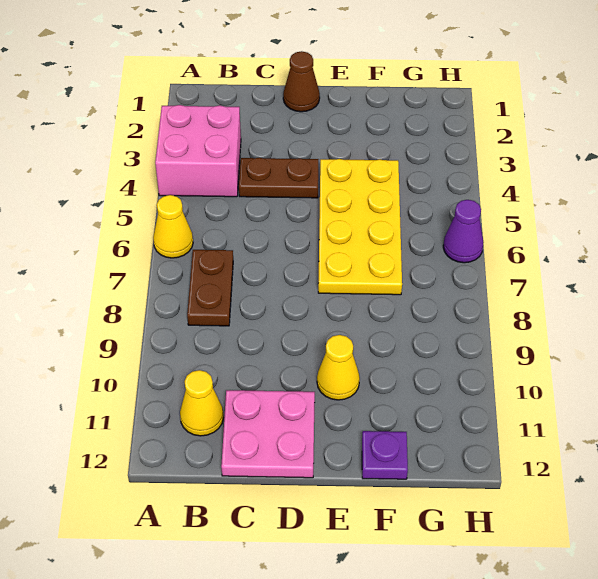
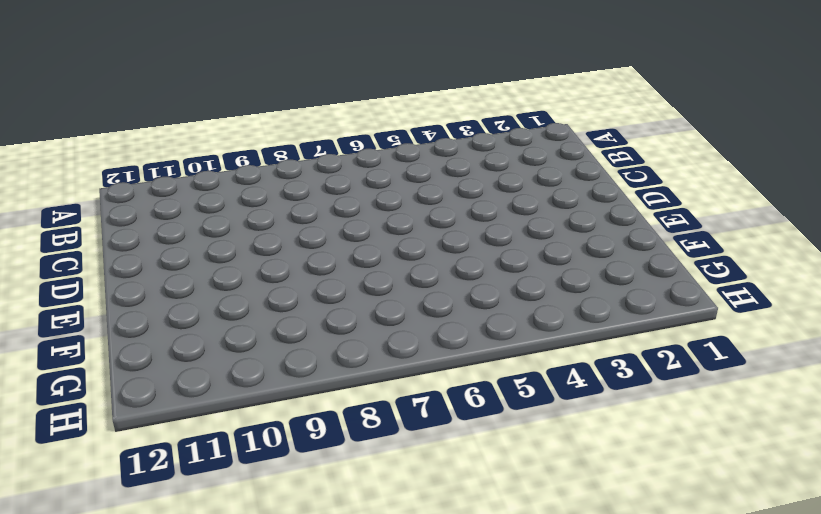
none -> pink 2x2 brick [155,105,241,197]
none -> yellow 1x1 cone [153,195,193,258]

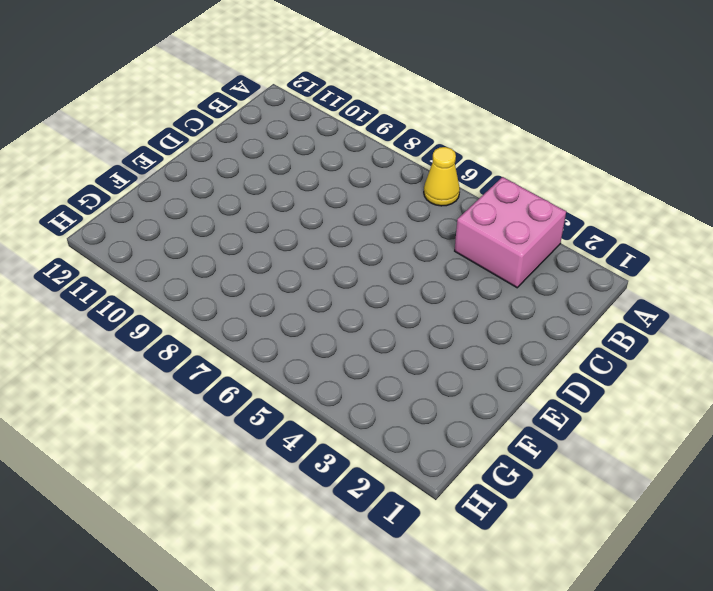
none -> brown 1x2 plate [187,250,233,326]
none -> yellow 1x1 cone [180,370,224,436]

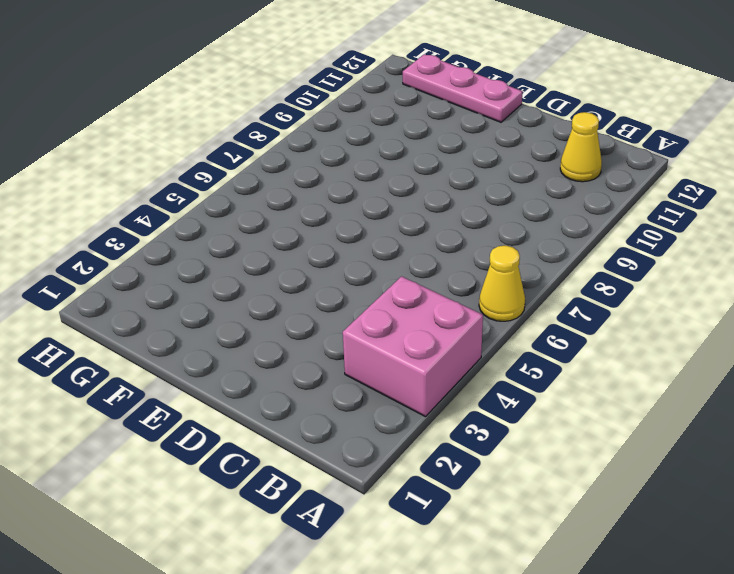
pink 1x3 plate [403,54,523,122] -> purple 1x1 plate [362,431,408,479]
none -> brown 1x2 plate [187,250,233,326]
none -> brown 1x2 plate [239,158,319,198]

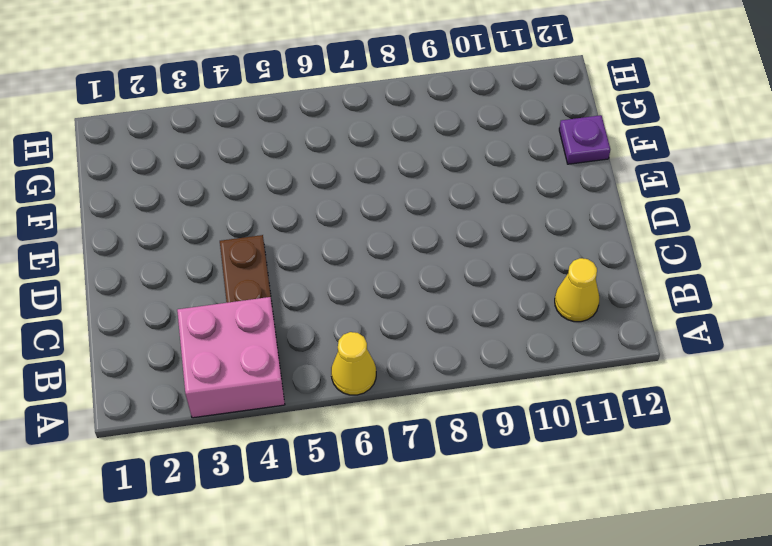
none -> brown 1x2 plate [187,250,233,326]
none -> pink 2x2 plate [221,390,315,478]

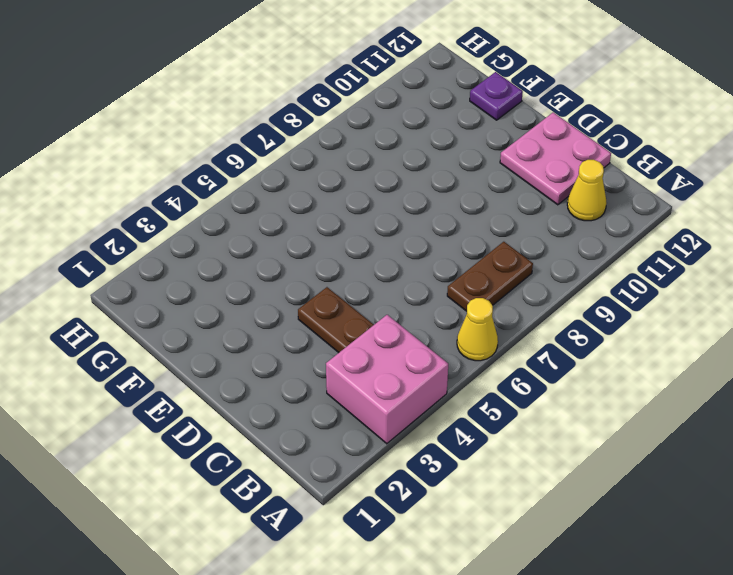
none -> brown 1x1 cone [283,51,320,112]
none -> yellow 2x4 plate [318,159,402,295]

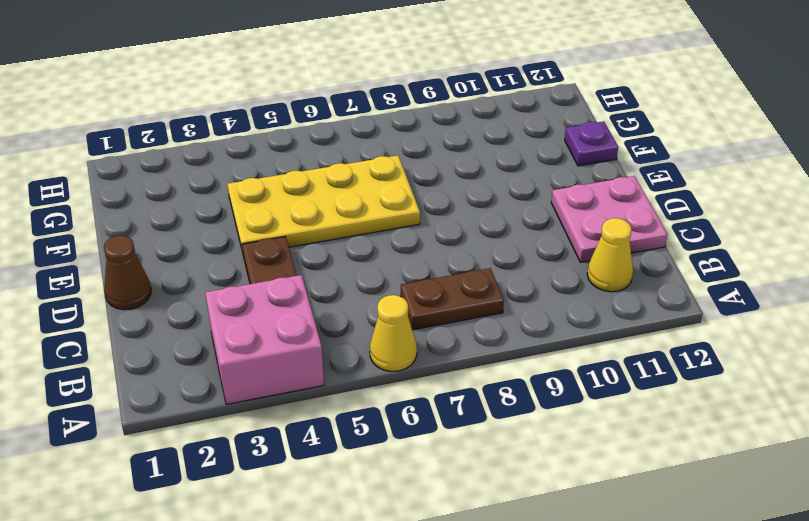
none -> yellow 1x1 cone [317,335,360,400]
none -> purple 1x1 cone [443,200,484,263]

